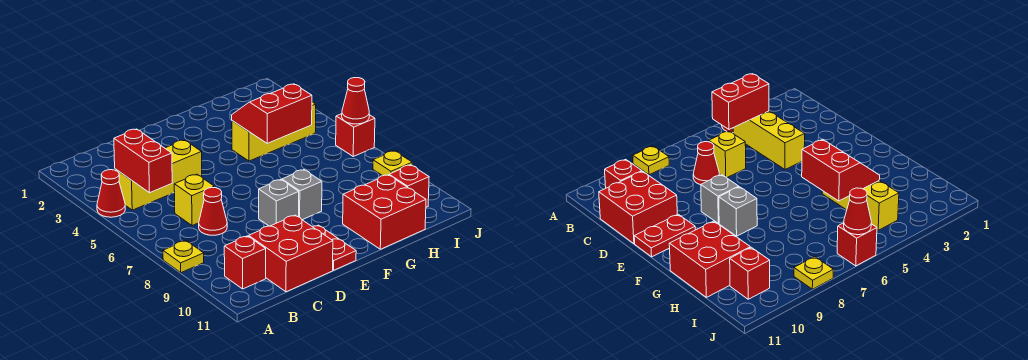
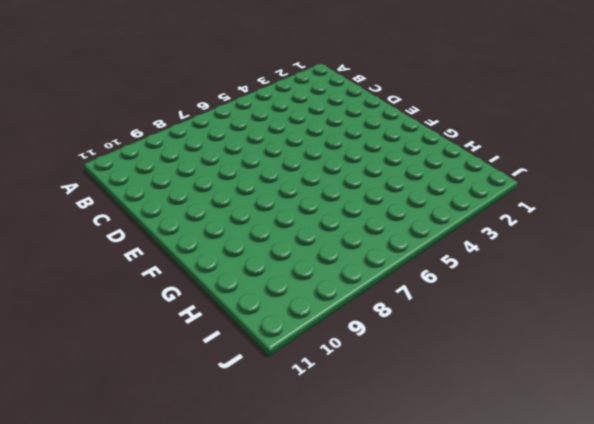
none -> red 1x1 cone [97,170,125,217]
none -> yellow 1x1 plate [163,241,204,273]
none -> yellow 1x3 brick [115,140,202,210]

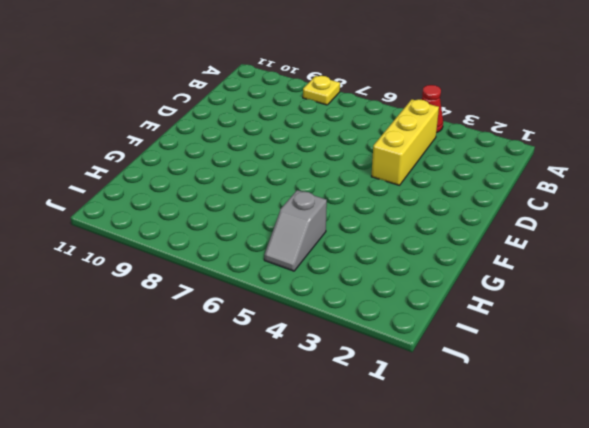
grey 1x2 slope [264,190,327,271] -> none
none -> red 1x1 brick [224,236,266,289]
none -> yellow 1x1 brick [174,174,214,226]
none -> red 1x1 cone [199,187,227,235]

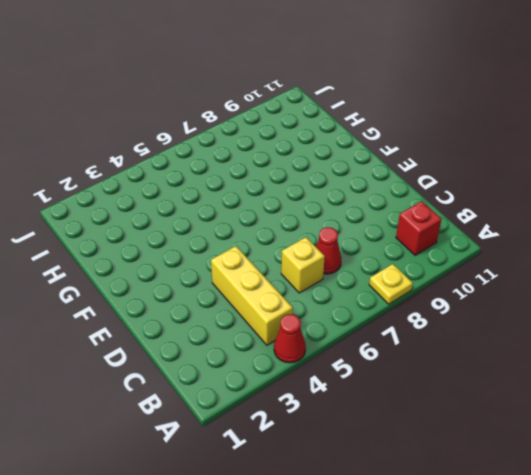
none -> red 2x2 brick [249,215,333,292]
none -> grey 1x1 brick [259,180,299,226]
none -> red 1x2 plate [313,225,356,270]

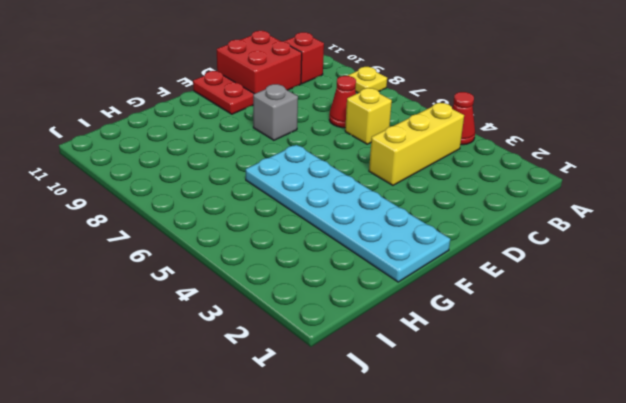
cyan 2x6 plate [246,145,450,282] -> yellow 1x3 brick [232,102,316,161]
none -> grey 1x1 brick [282,170,322,220]
none -> red 2x2 brick [343,175,426,249]
none -> red 1x1 brick [389,165,429,207]

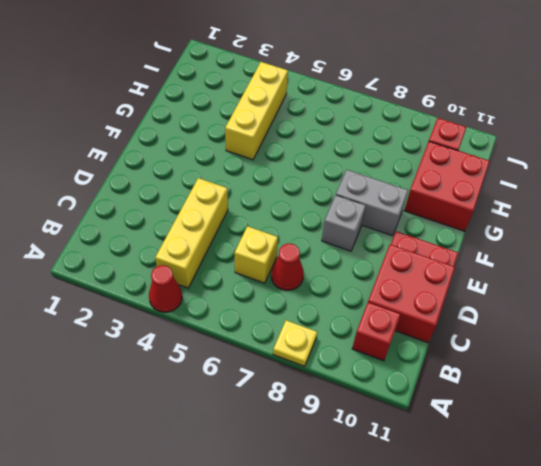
grey 1x2 brick [336,170,408,236] -> grey 1x1 brick [282,170,322,220]
none -> red 1x1 brick [336,114,375,156]
none -> yellow 1x1 plate [373,151,412,176]
none -> red 1x2 brick [114,129,172,193]

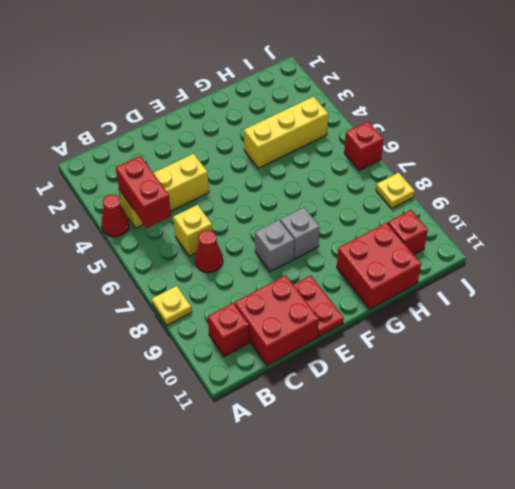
none -> red 2x2 slope [232,84,312,143]
none -> red 1x1 cone [342,78,369,124]

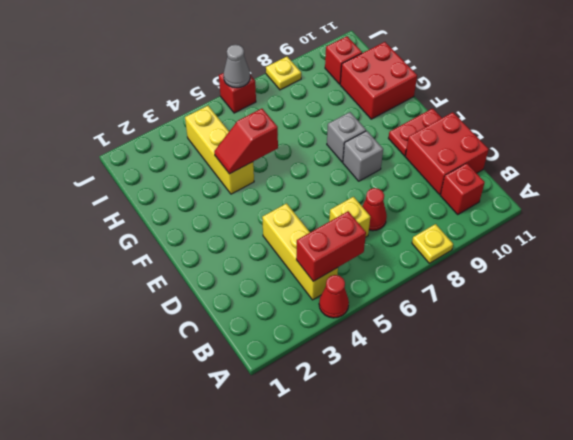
red 1x2 slope [214,109,278,174] -> red 2x2 slope [232,84,312,143]
grey 1x1 cone [223,45,250,88] -> red 1x1 cone [342,78,369,124]

